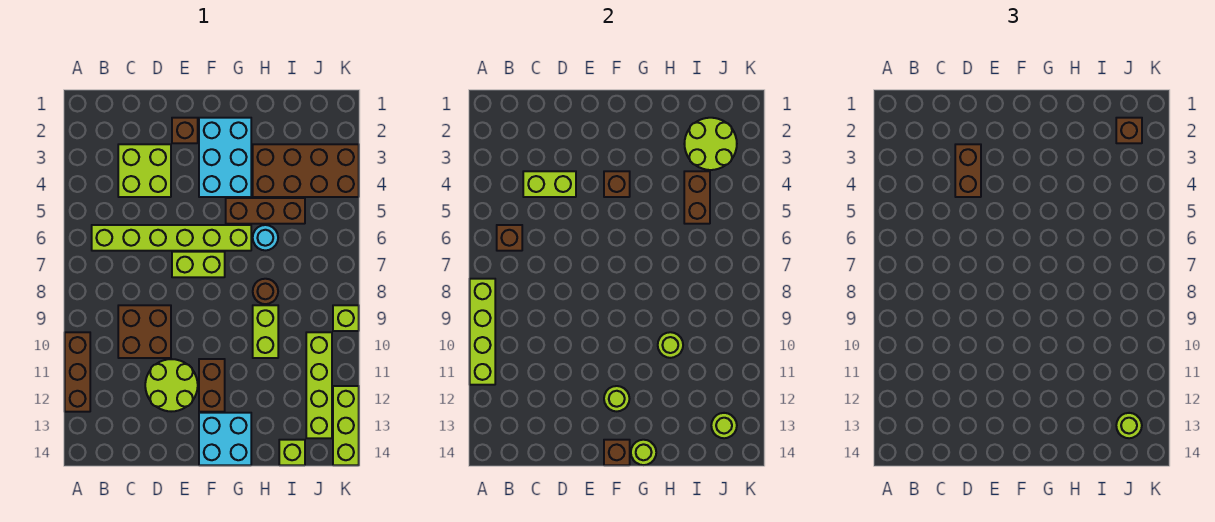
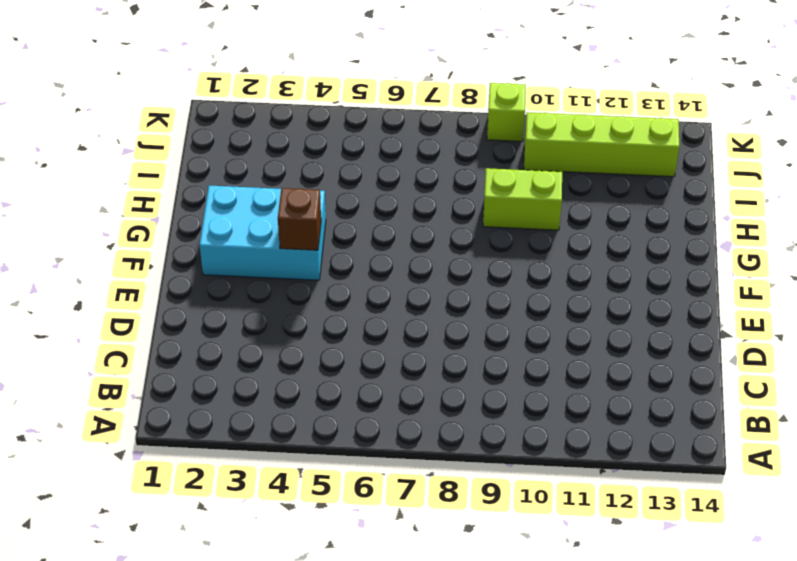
none -> brown 1x3 brick [65,332,90,412]
none -> lime 1x6 brick [92,225,251,251]
none -> lime 2x2 brick [118,144,171,197]
none -> brown 2x2 brick [118,305,171,358]

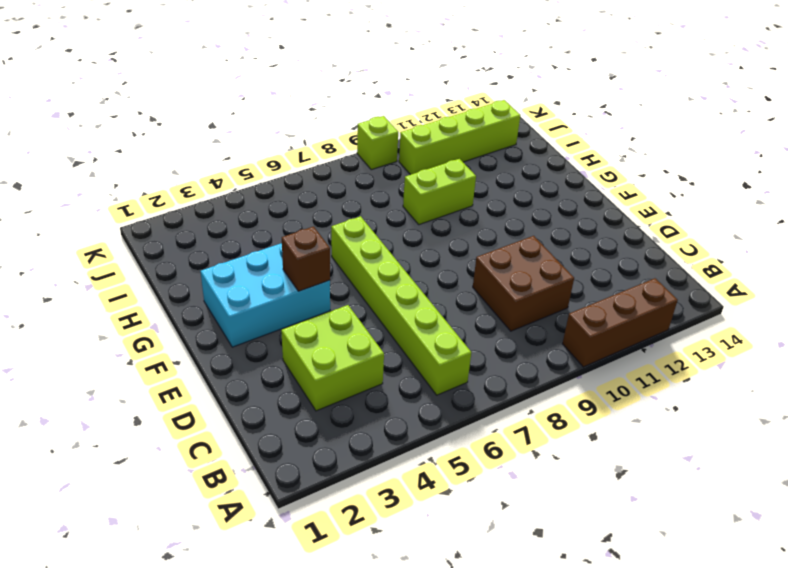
none -> lime 2x2 round brick [145,359,198,412]
none -> brown 1x1 brick [172,118,198,143]
none -> lime 1x2 brick [172,252,225,277]
none -> brown 1x2 brick [199,359,225,412]

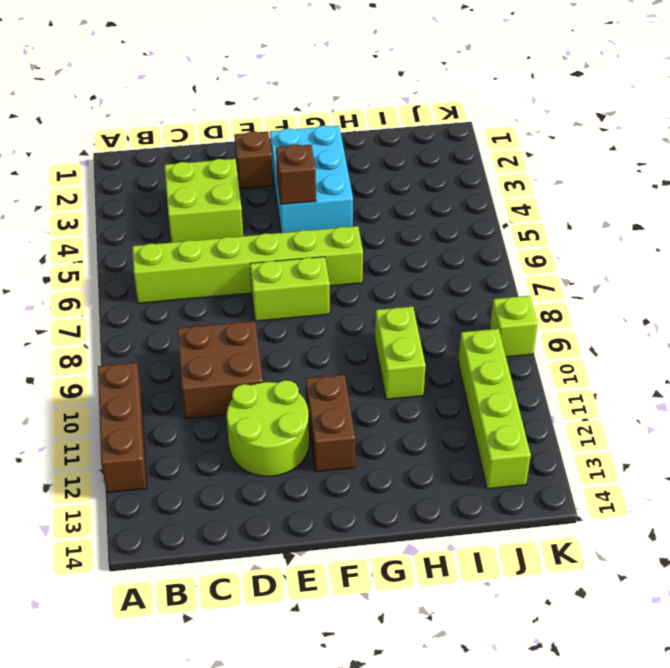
none -> cyan 2x2 brick [199,413,251,465]
none -> brown 1x3 brick [226,198,305,224]
none -> brown 2x4 brick [253,144,359,197]
none -> cyan 1x1 round brick [253,225,278,250]

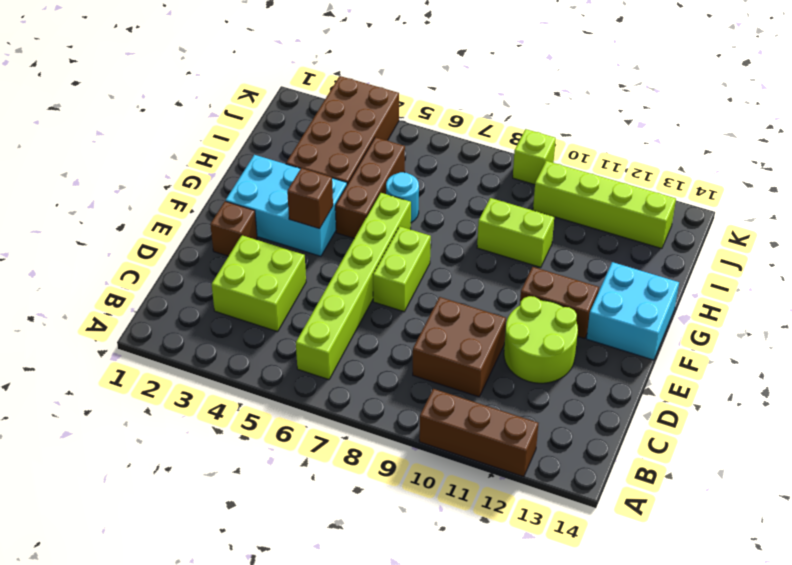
none -> brown 1x1 round brick [253,279,278,304]
none -> lime 1x1 brick [279,440,305,465]
none -> lime 1x3 brick [333,386,359,465]
none -> lime 1x4 brick [470,279,495,385]

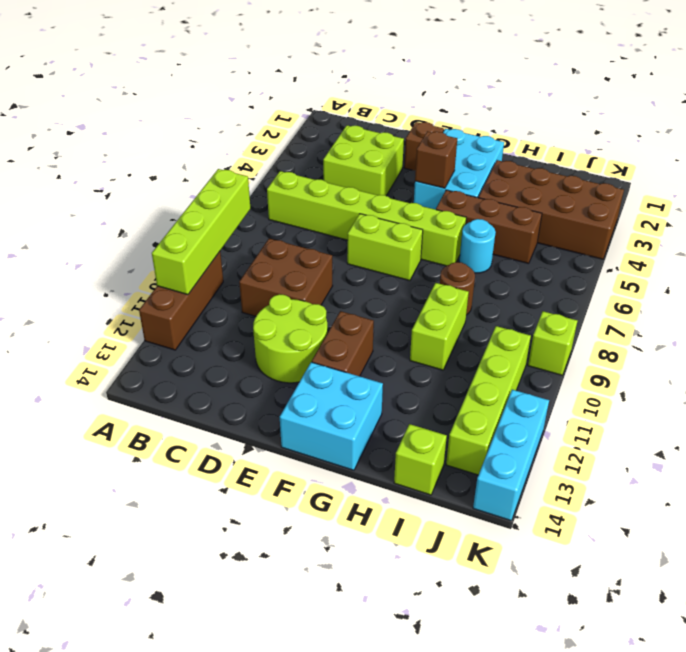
cyan 1x3 brick [473,390,549,521] -> lime 1x3 brick [333,386,359,465]
none -> brown 1x1 brick [497,225,522,251]
none -> lime 1x2 brick [523,171,576,197]
none -> lime 1x1 round brick [604,386,629,411]
none -> brown 1x1 brick [604,440,630,465]

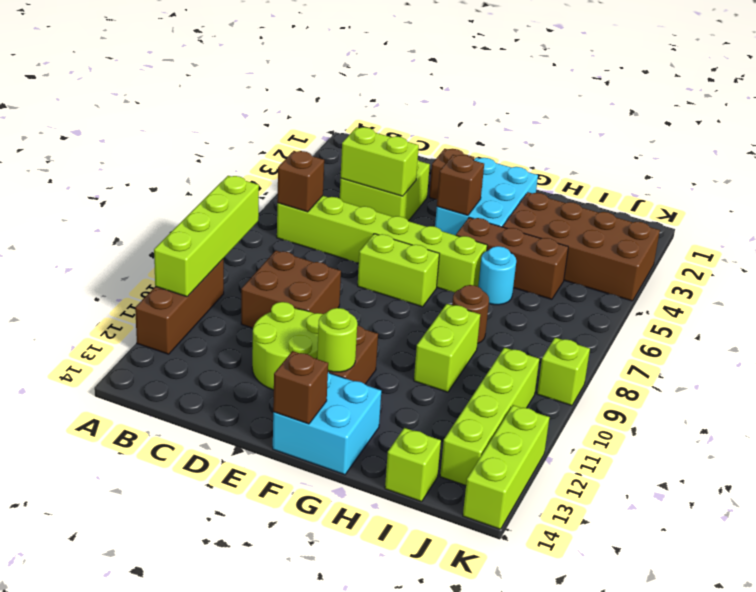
none -> lime 1x1 round brick [631,440,656,465]
none -> lime 1x1 round brick [658,332,683,358]
none -> lime 2x2 round brick [684,118,737,170]
none -> brown 1x2 brick [684,171,710,224]

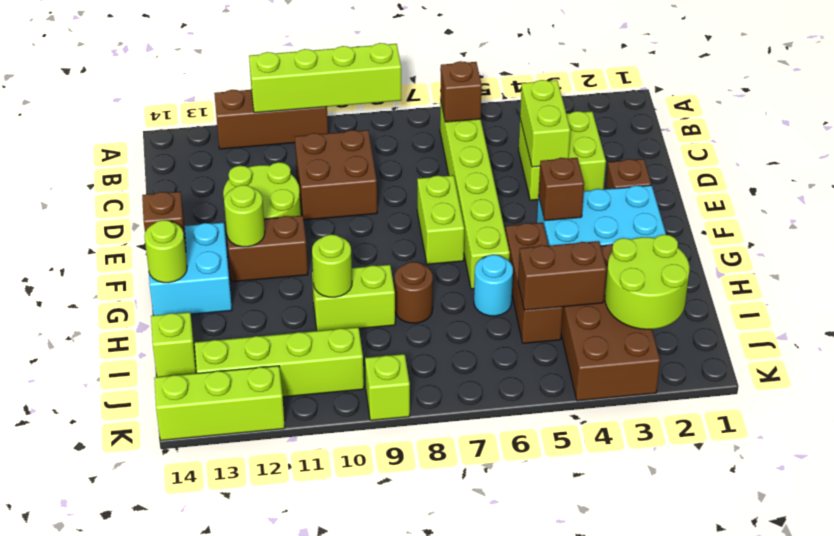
none -> lime 1x1 round brick [711,413,737,438]
none -> brown 1x2 brick [955,144,981,197]
none -> brown 1x1 brick [1116,118,1142,143]
none -> lime 1x1 round brick [1116,413,1142,438]

